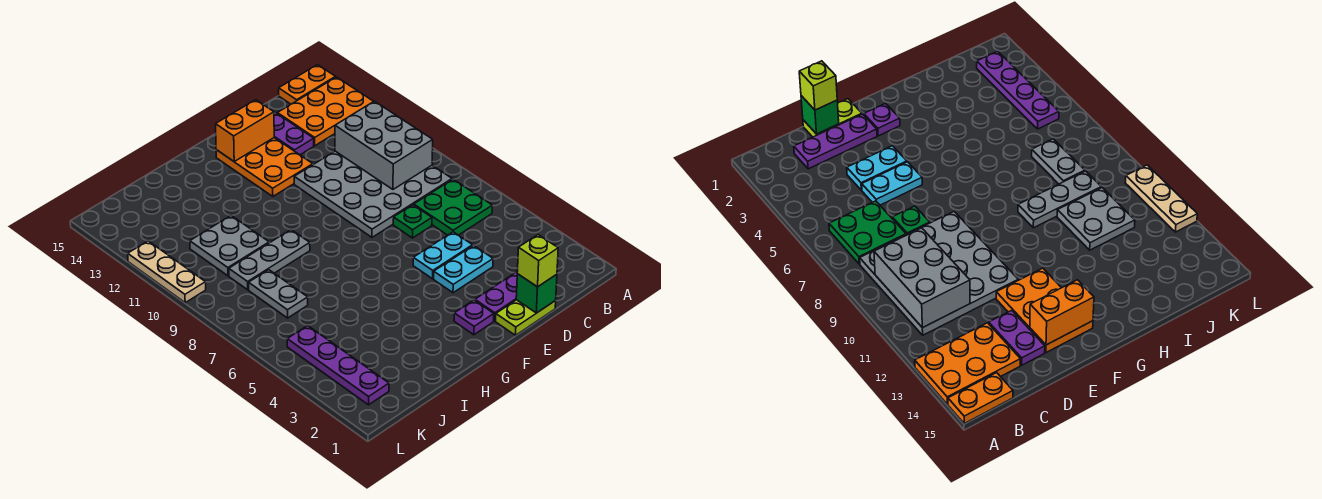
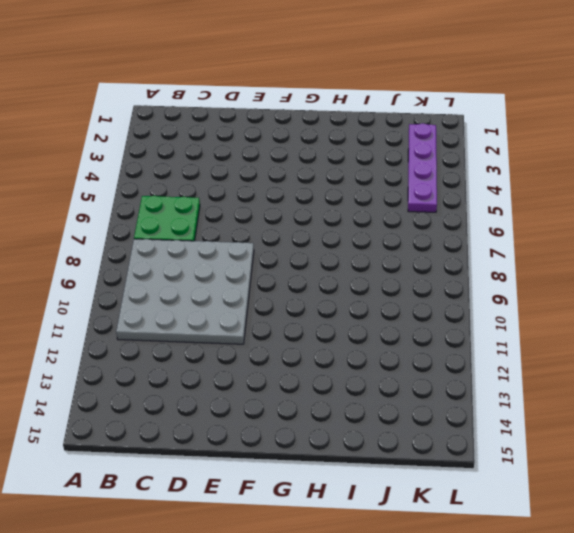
none -> orange 2x3 plate [277,77,374,146]
none -> orange 1x2 plate [279,65,336,104]
none -> purple 1x3 plate [475,272,517,321]

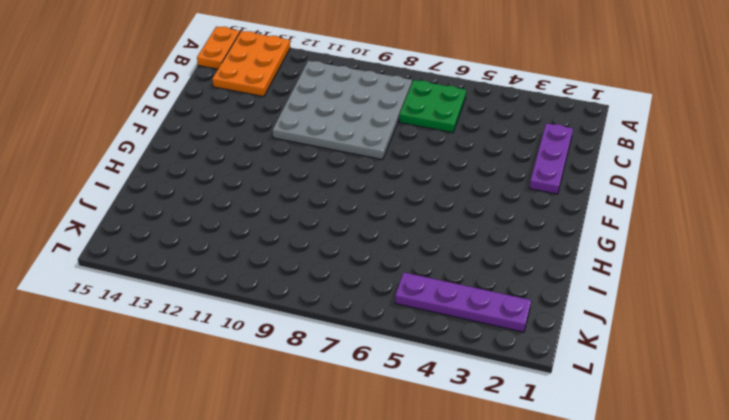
none -> lime 1x2 plate [496,300,556,335]
none -> cyan 1x2 plate [434,245,493,293]
none -> cyan 1x2 plate [413,232,473,279]

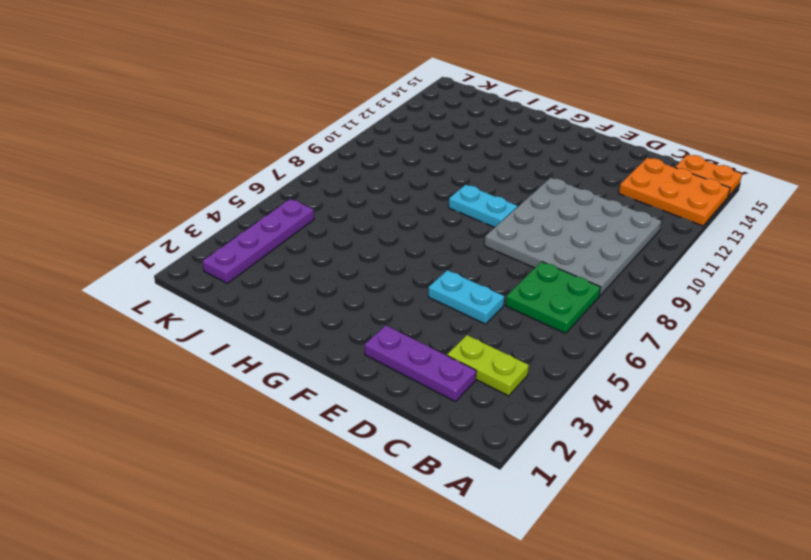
lime 1x2 plate [447,335,529,396] -> lime 1x2 plate moved to [496,300,556,335]
cyan 1x2 plate [449,185,517,227] -> cyan 1x2 plate moved to [434,245,493,293]
none -> green 1x1 plate [393,205,432,238]
none -> purple 1x2 plate [274,113,314,155]
none -> orange 2x3 plate [216,138,313,196]

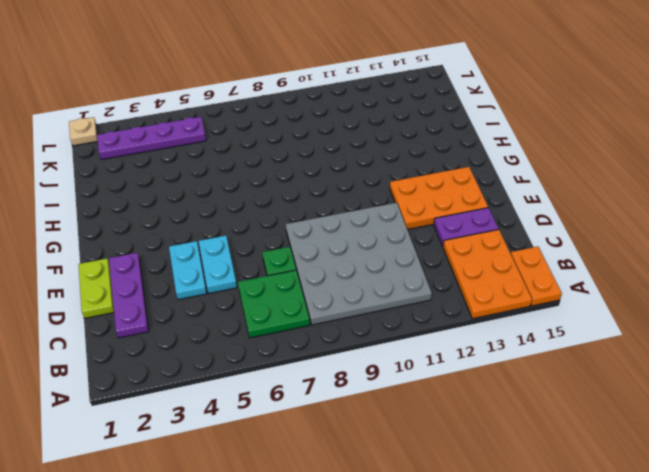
tan 1x1 plate [69,117,98,146] -> none
none -> purple 1x1 plate [454,300,494,335]
none -> grey 1x3 plate [229,230,310,290]
none -> grey 2x2 plate [190,216,269,276]

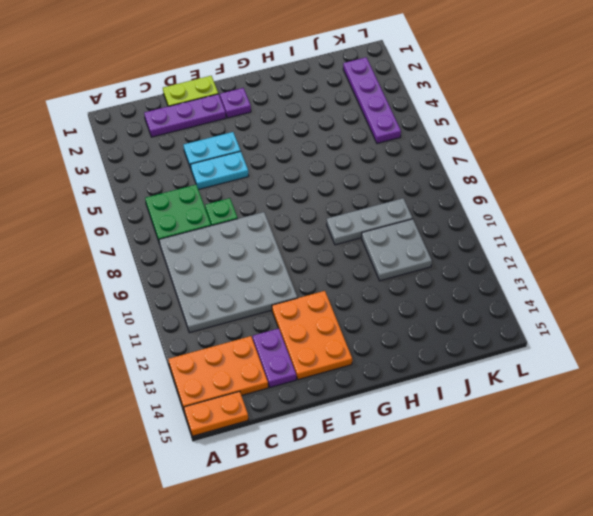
none -> grey 1x2 plate [249,270,308,318]
none -> tan 1x3 plate [128,241,206,303]
none -> grey 2x3 brick [335,101,433,189]

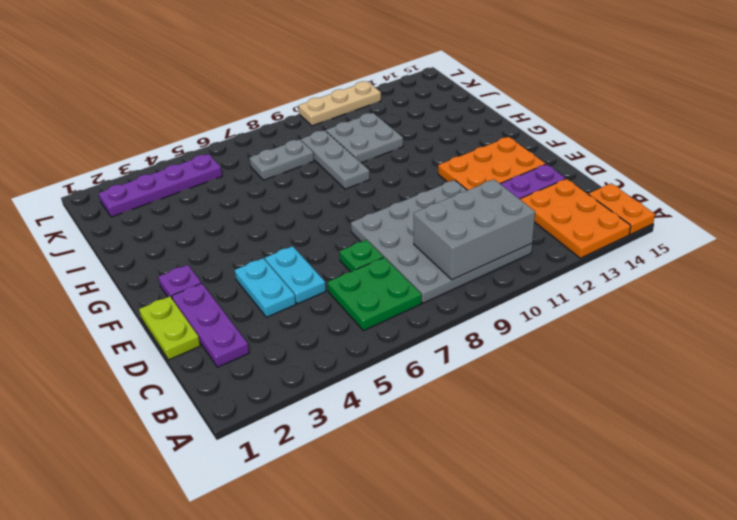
none -> green 1x1 brick [516,274,557,313]
none -> orange 1x2 brick [216,100,274,161]
none -> lime 1x1 brick [517,235,558,287]

